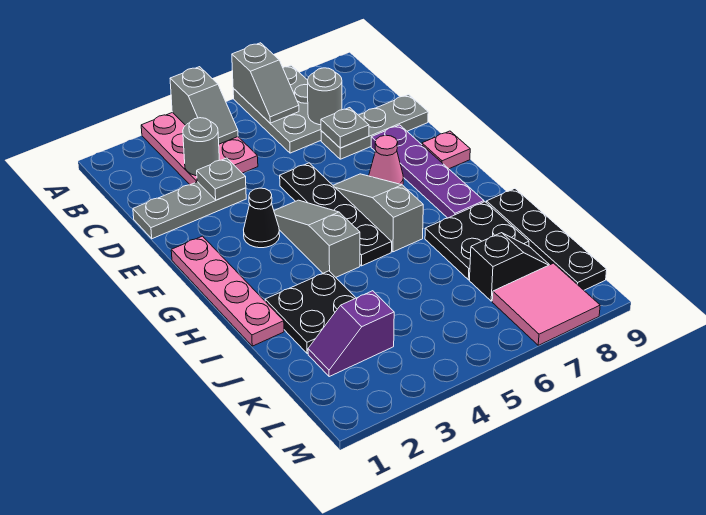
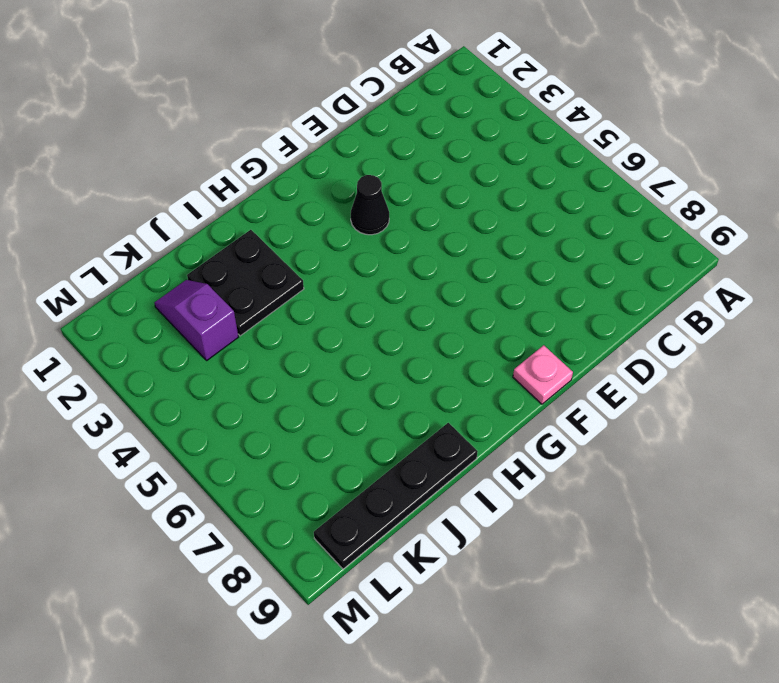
none -> pink 2x3 plate [141,112,258,185]
none -> grey 2x3 plate [233,65,321,153]
none -> grey 1x3 plate [133,182,246,239]

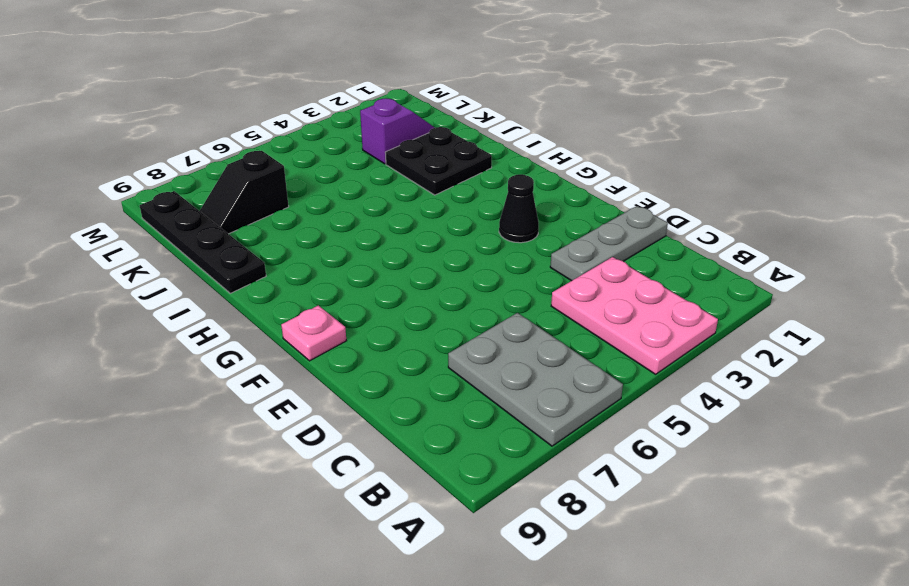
none -> grey 1x3 plate [321,95,428,159]
none -> black 1x4 plate [280,163,392,266]
none -> purple 1x4 plate [371,125,484,218]

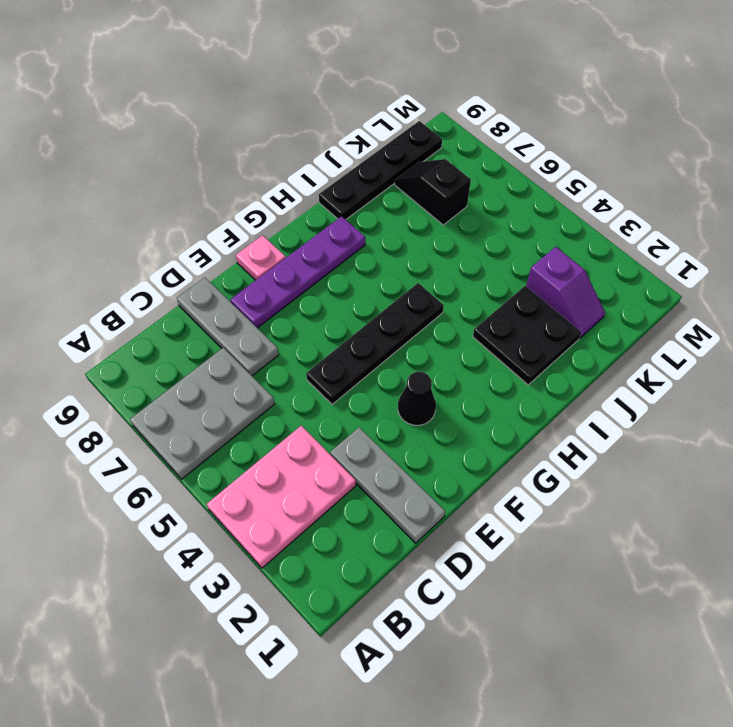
none -> pink 1x4 plate [171,236,284,346]
none -> grey 1x3 slope [274,200,360,277]
none -> grey 1x3 slope [333,174,423,252]

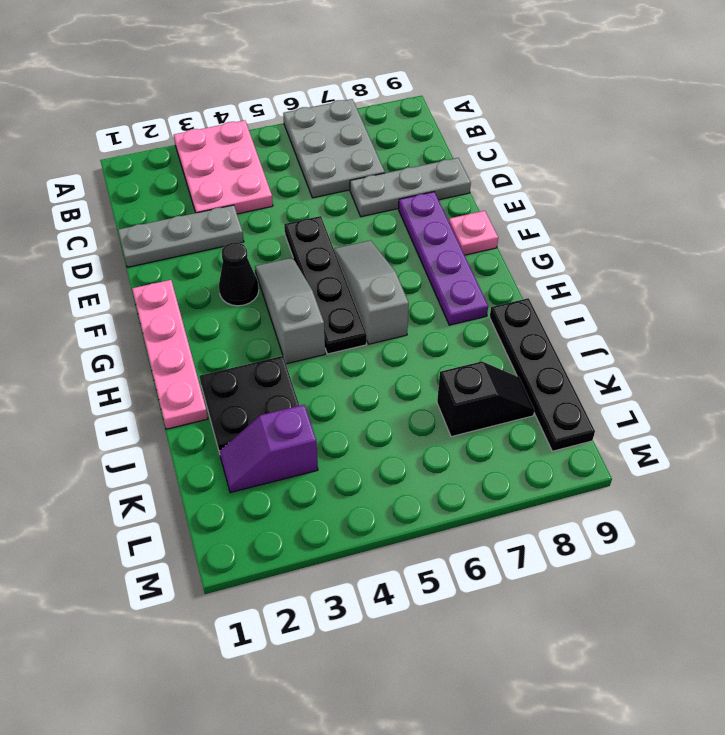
none -> pink 1x1 cone [369,135,403,185]
none -> black 2x2 plate [425,202,529,280]
none -> pink 2x2 tile [492,263,600,345]

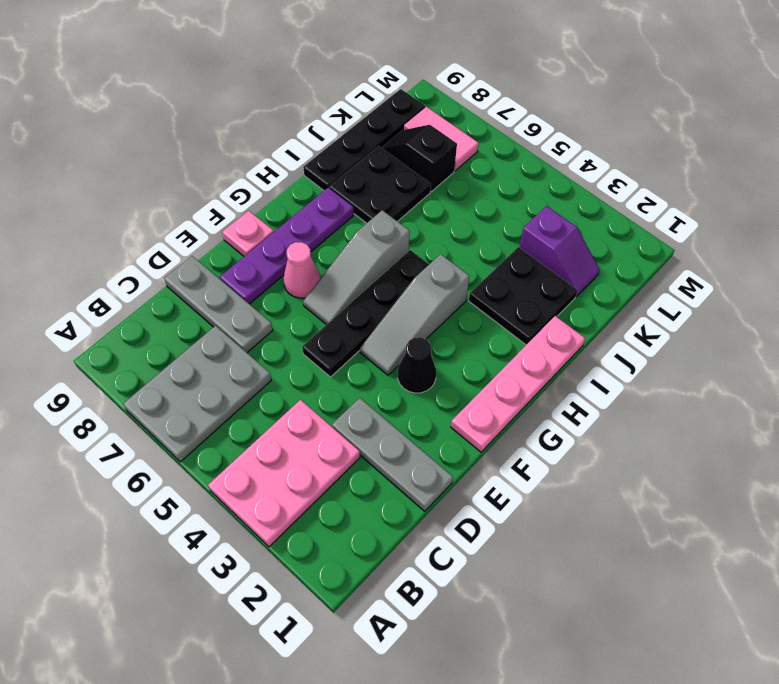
pink 1x2 tile [404,107,478,171] -> pink 2x2 tile [492,263,600,345]
none -> grey 1x2 slope [170,67,238,144]
none -> grey 1x2 slope [232,43,299,123]
none -> grey 1x1 round brick [183,118,219,176]

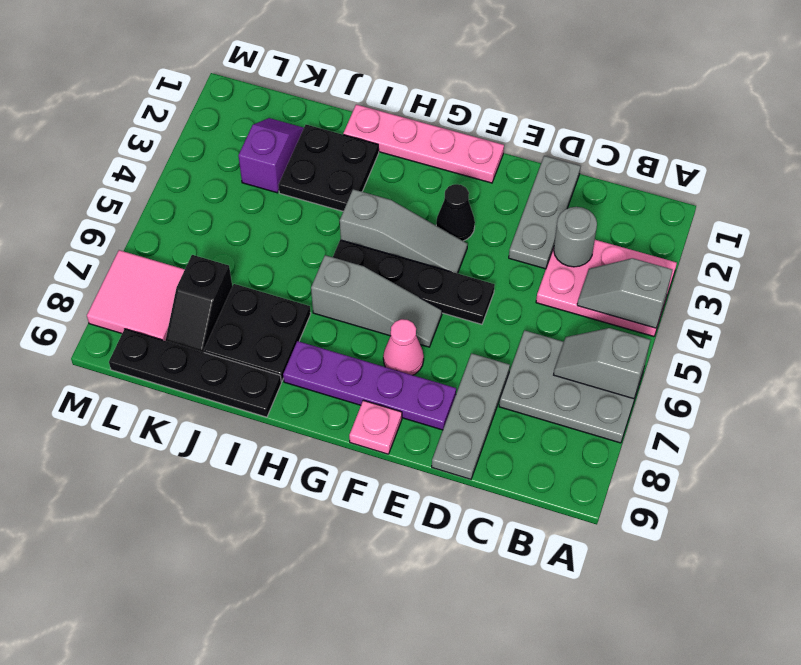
none -> grey 1x1 round brick [308,68,342,125]
none -> grey 1x1 plate [197,158,246,200]
none -> grey 1x1 plate [321,108,369,148]

